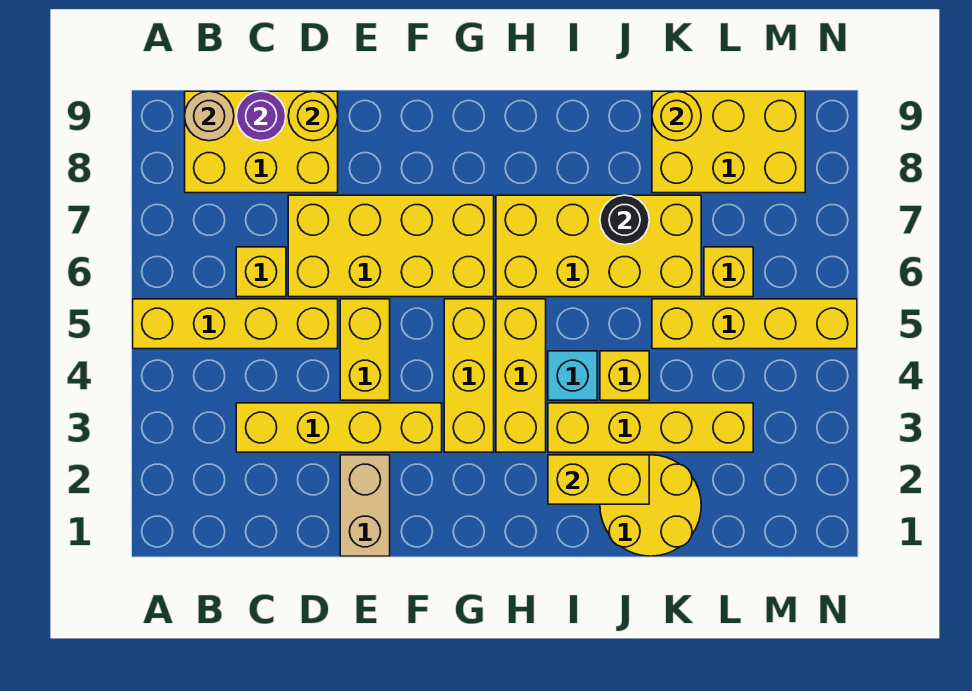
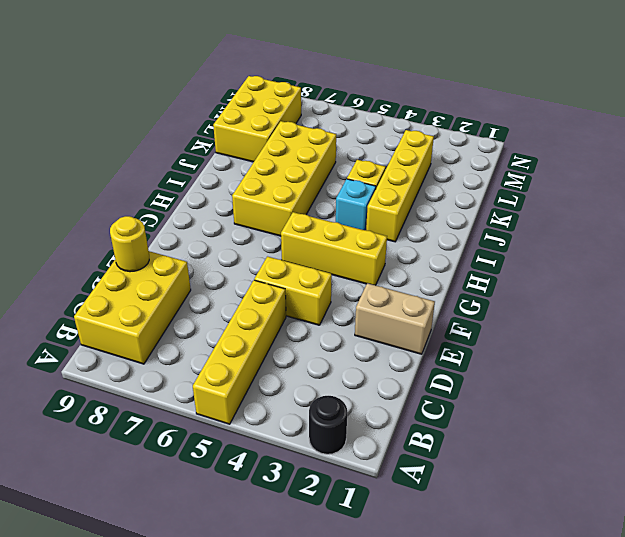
black 1x1 round brick [309,396,347,454] -> black 1x1 round brick moved to [600,195,649,245]
none -> yellow 1x4 brick [236,403,442,452]
none -> yellow 1x1 brick [236,247,286,297]
none -> yellow 2x4 brick [288,195,494,297]

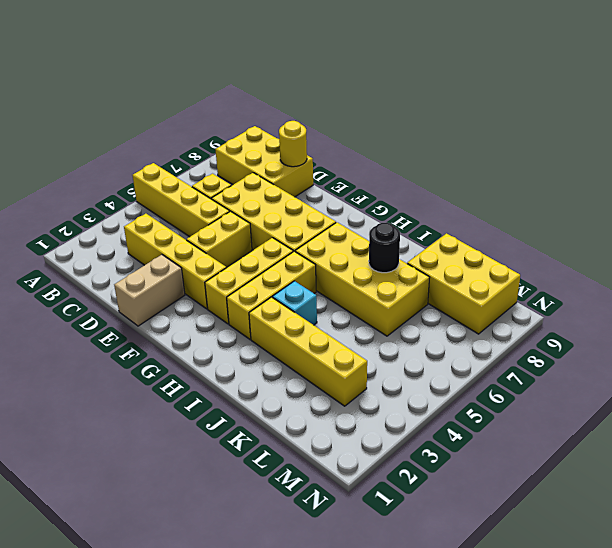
none -> yellow 2x2 round brick [600,455,701,556]
none -> yellow 1x1 brick [600,351,649,400]
none -> yellow 1x4 brick [652,299,857,349]

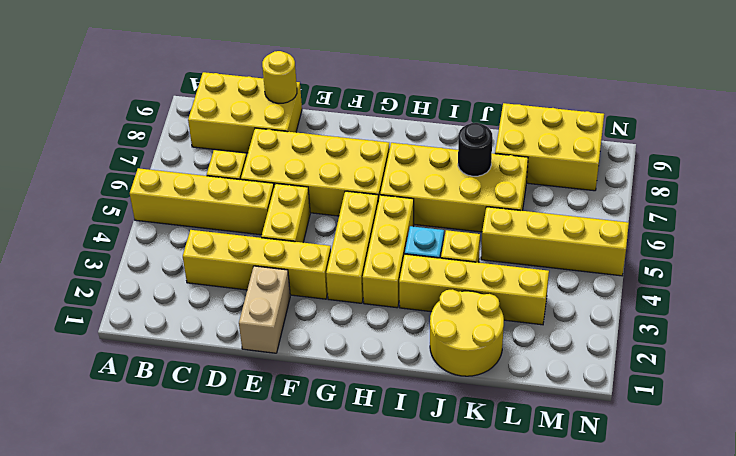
none -> yellow 1x1 brick [704,247,753,297]
none -> tan 1x1 round brick [185,91,234,141]
none -> purple 1x1 round brick [237,91,286,141]

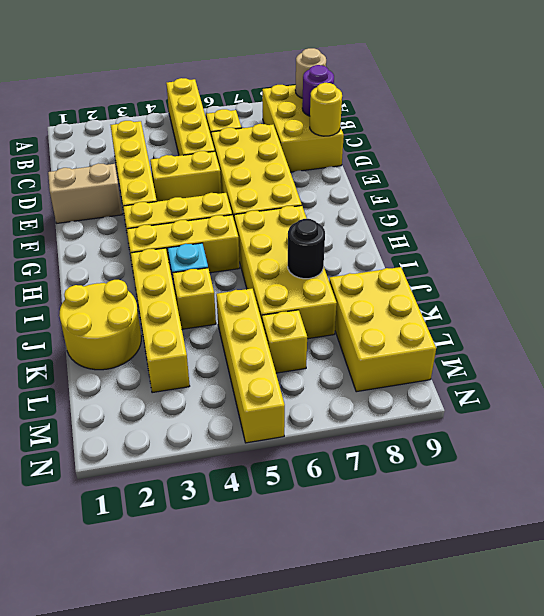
none -> yellow 1x2 brick [548,455,649,504]
none -> yellow 1x1 round brick [652,91,701,141]

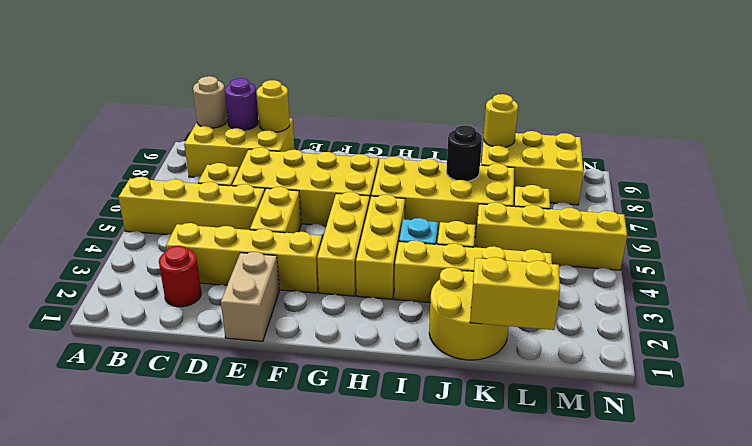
red 1x1 round brick [159,246,201,307] -> none
yellow 1x2 brick [470,257,560,330] -> yellow 1x2 brick moved to [548,455,649,504]

